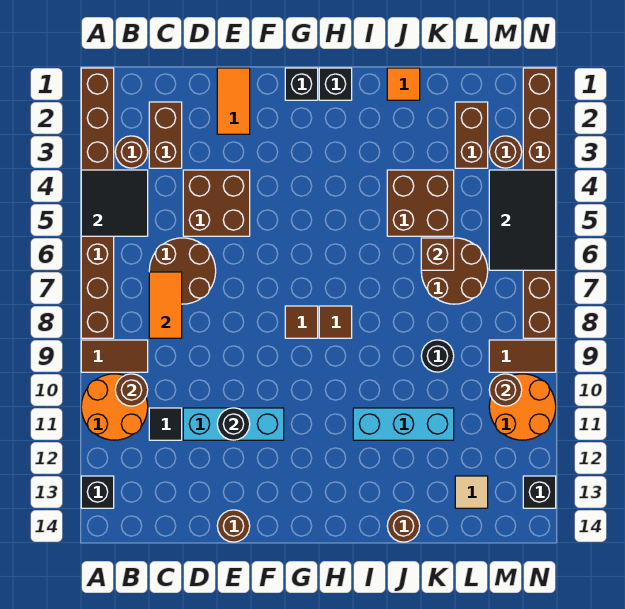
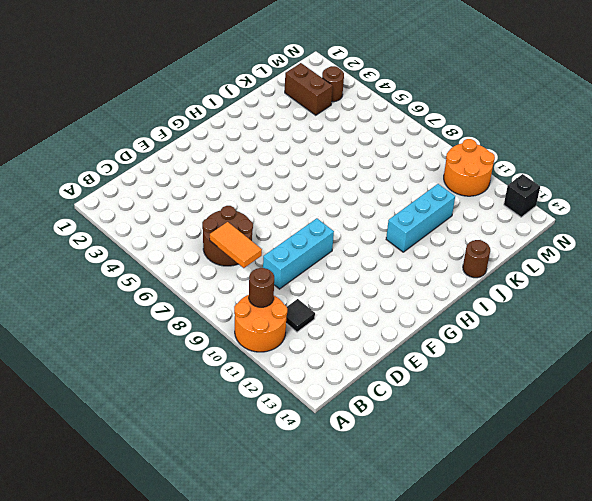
cyan 1x3 brick [263,218,334,289] -> cyan 1x3 brick moved to [183,408,284,440]
none -> brown 1x8 brick [81,68,114,338]
none -> brown 1x2 tile [81,340,148,372]
none -> black 1x1 brick [81,476,114,508]
none -> brown 1x1 round brick [115,136,148,168]

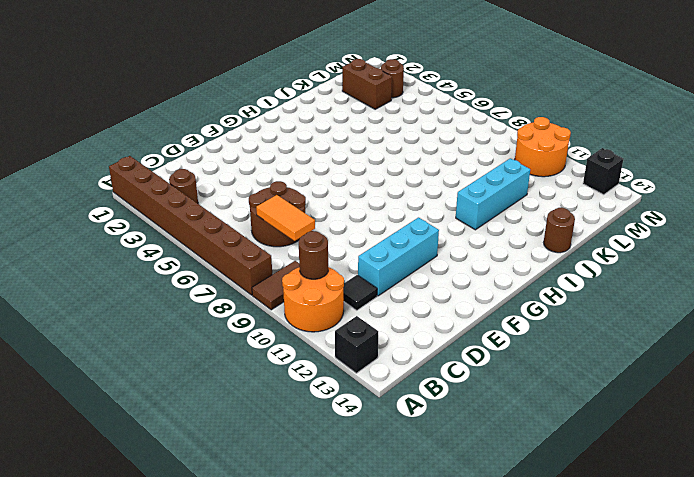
none -> brown 1x2 brick [149,102,182,168]
none -> brown 2x2 brick [183,170,250,236]
none -> orange 1x2 tile [217,68,250,134]
none -> brown 1x1 round brick [217,510,250,542]

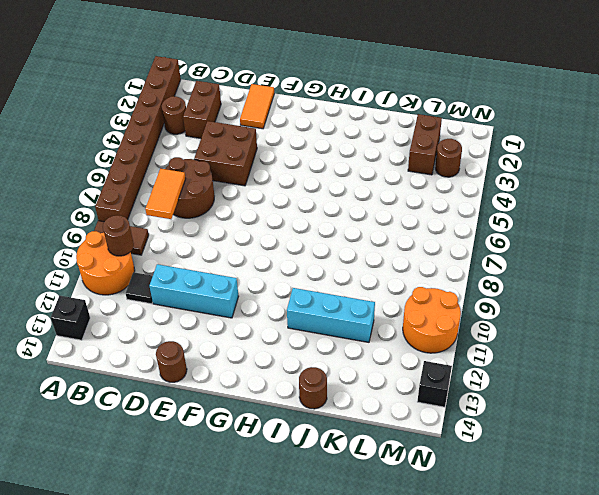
none -> black 1x1 brick [285,68,318,100]
none -> brown 1x1 tile [285,306,318,338]
none -> black 1x1 brick [319,68,352,100]
none -> brown 1x1 tile [319,306,352,338]

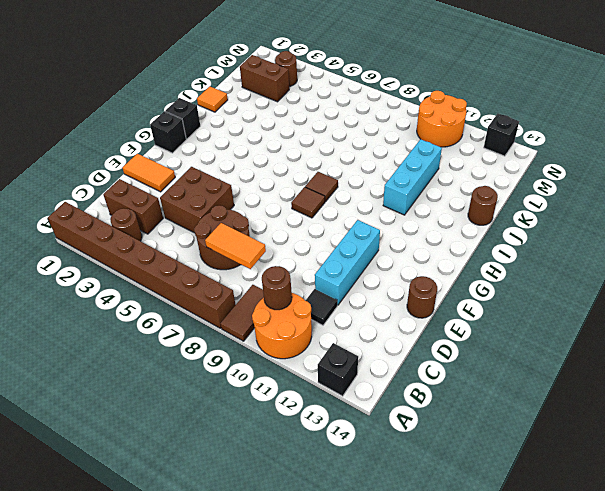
none -> brown 2x2 brick [387,170,454,236]
none -> brown 2x2 round brick [421,238,488,304]
none -> black 1x1 round brick [421,340,454,372]
none -> tan 1x1 tile [455,476,488,508]

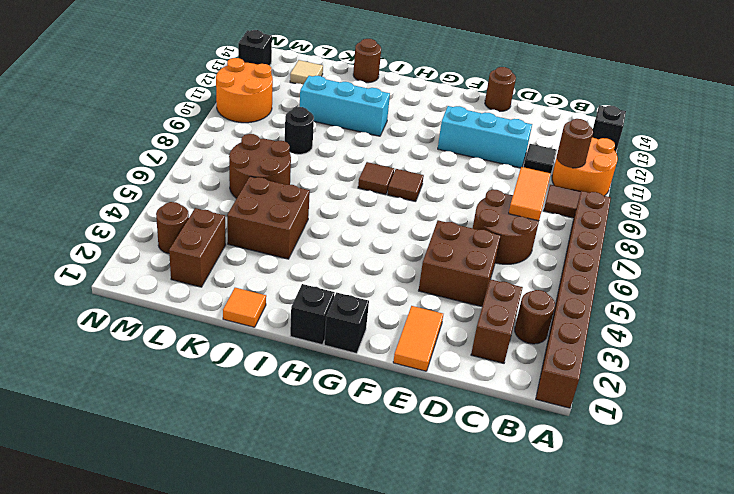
none -> brown 1x2 tile [489,340,556,372]
none -> brown 1x8 brick [523,68,556,338]
none -> black 2x2 tile [81,170,148,236]
none -> black 1x1 round brick [217,408,250,440]

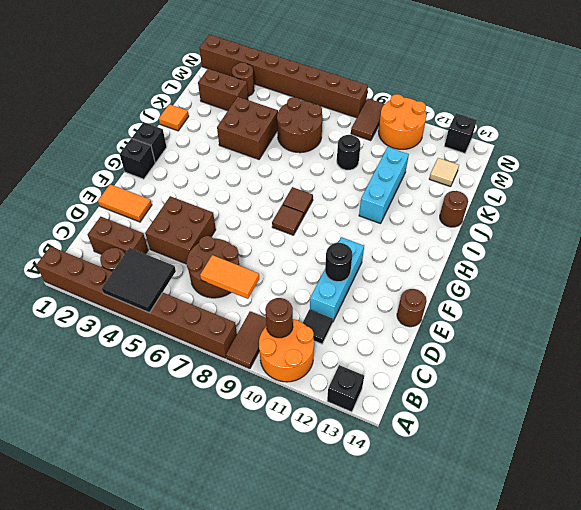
none -> brown 1x1 brick [421,238,454,270]
none -> black 2x3 tile [489,170,556,270]
none -> brown 1x1 round brick [489,374,522,406]

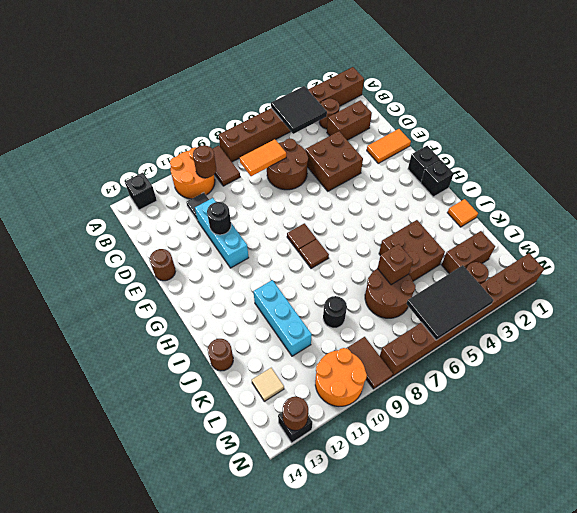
brown 1x1 round brick [283,397,308,431] -> brown 1x1 round brick moved to [489,374,522,406]

